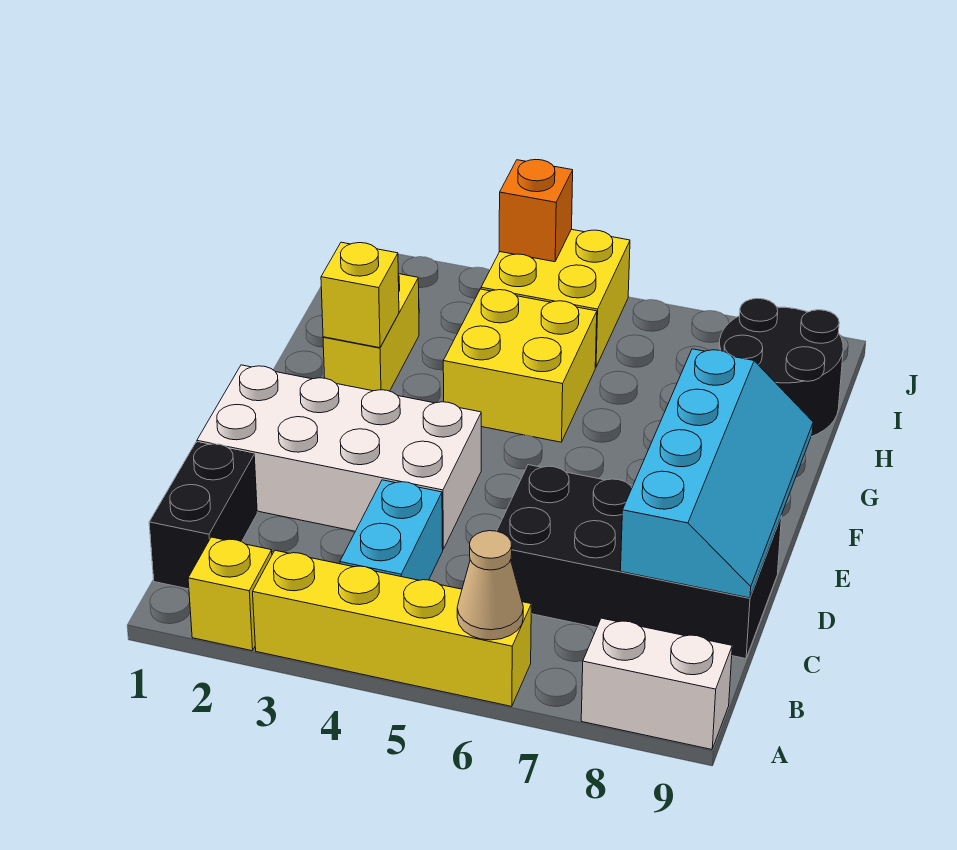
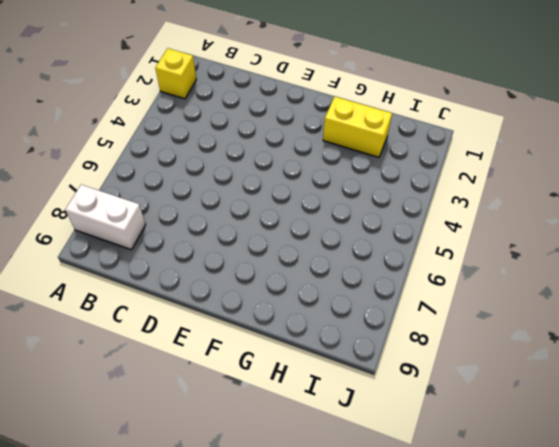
white 1x2 brick [65,185,146,250] -> white 1x2 brick turned to [581,618,732,749]
none -> yellow 1x4 brick [253,550,531,706]
none -> black 1x2 brick [149,442,257,589]
none -> cyan 1x2 brick [340,480,443,580]

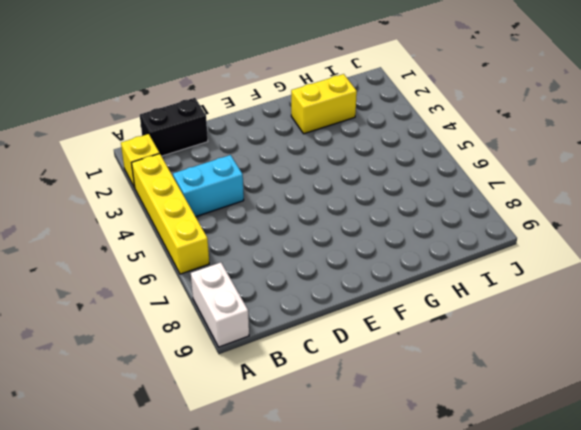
none -> black 2x4 brick [497,465,782,659]
none -> white 2x4 brick [197,365,481,549]
none -> yellow 2x2 brick [443,289,597,442]

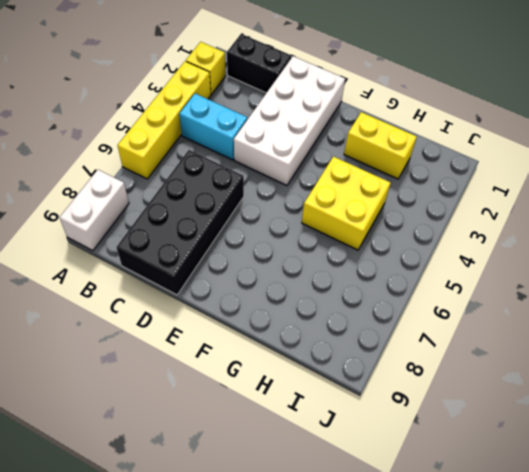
none -> black 2x2 round brick [719,299,843,437]
none -> yellow 2x2 brick [481,229,630,367]
none -> tan 1x1 cone [457,531,523,640]

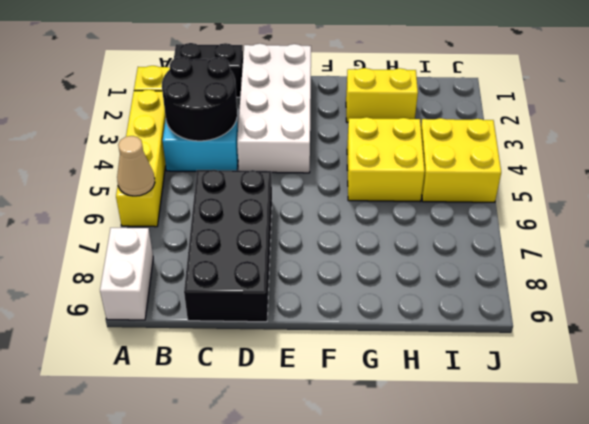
black 2x2 round brick [162,57,237,141] -> black 2x2 round brick moved to [719,299,843,437]
none -> cyan 2x4 slope [621,349,813,598]
none -> yellow 1x1 brick [321,242,399,348]
none -> orange 1x1 brick [499,160,573,262]

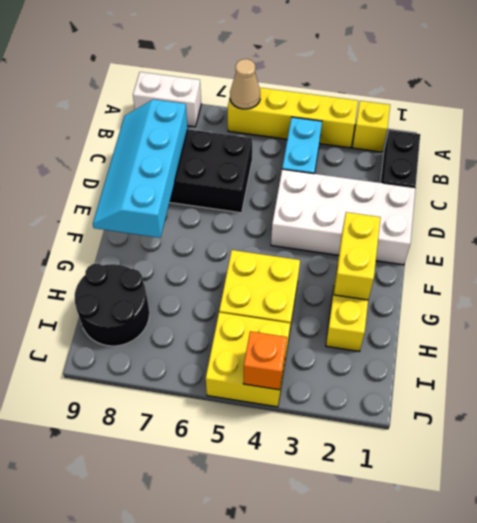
yellow 1x2 brick [334,212,381,300] -> yellow 1x1 brick [321,242,399,348]

